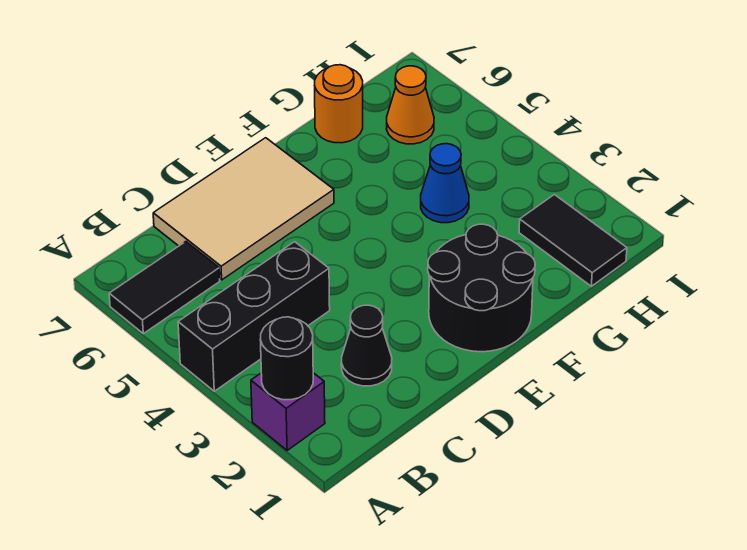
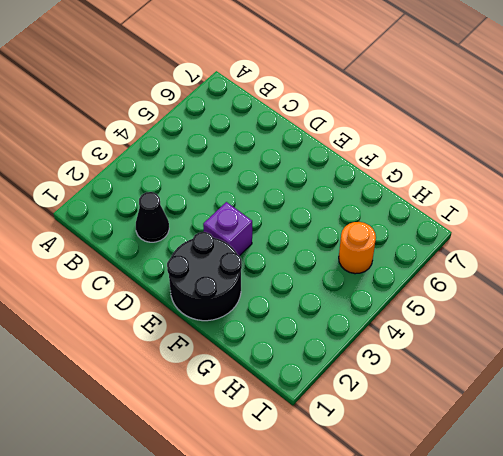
purple 1x1 brick [203,202,252,256] -> purple 1x1 brick moved to [251,373,325,450]
orange 1x1 round brick [339,222,376,274] -> orange 1x1 round brick moved to [315,65,363,143]
none -> black 1x3 brick [178,242,330,391]
none -> black 1x2 tile [109,242,220,334]

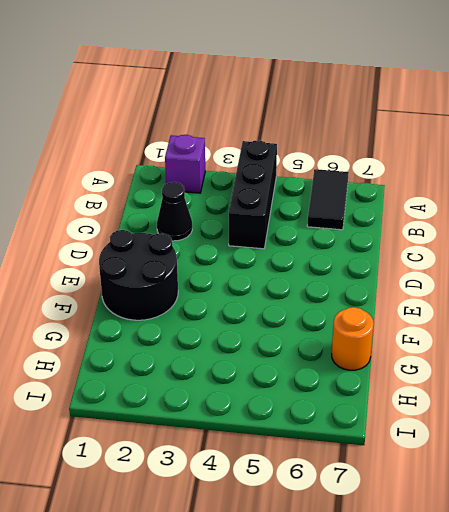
none -> tan 2x3 tile [153,138,334,280]
none -> blue 1x1 cone [421,144,469,223]

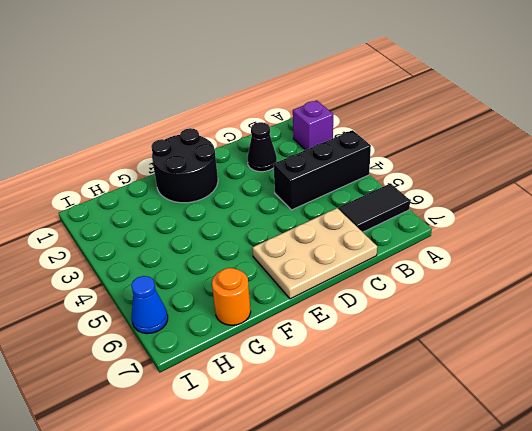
tan 2x3 plate [252,208,377,299] -> tan 2x3 tile [153,138,334,280]
blue 1x1 cone [131,276,168,334] -> blue 1x1 cone moved to [421,144,469,223]
none -> black 1x2 tile [519,195,627,286]
none -> orange 1x1 cone [387,66,434,144]

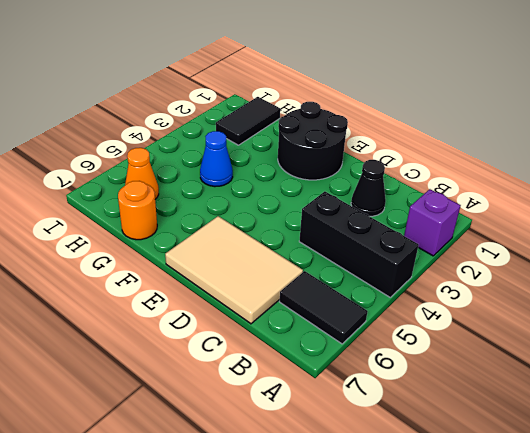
none -> black 1x1 round brick [260,317,313,400]

